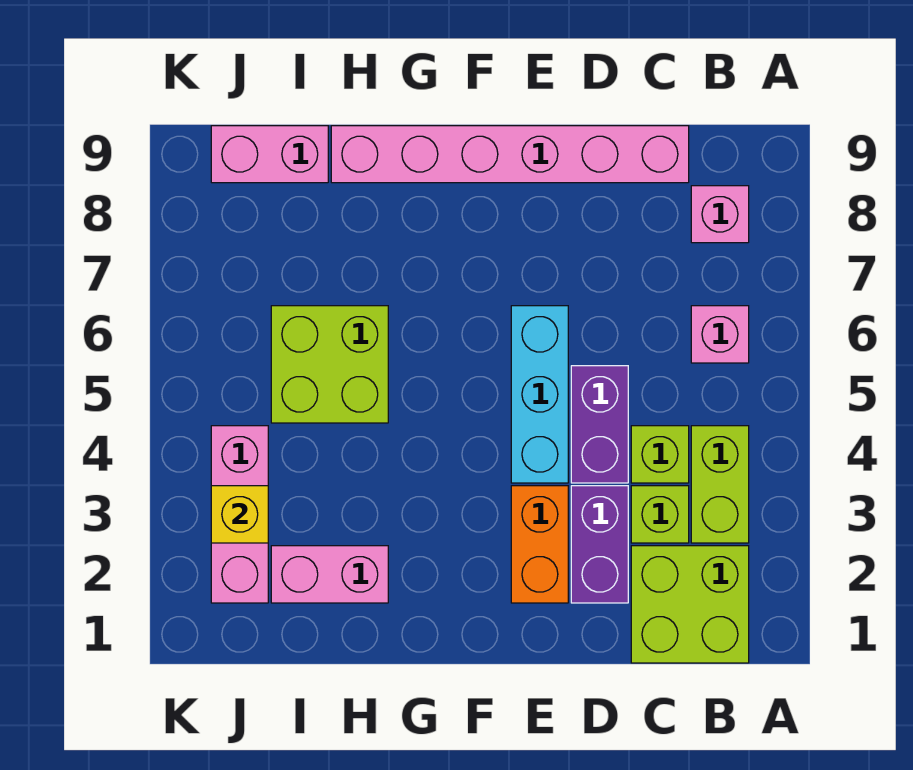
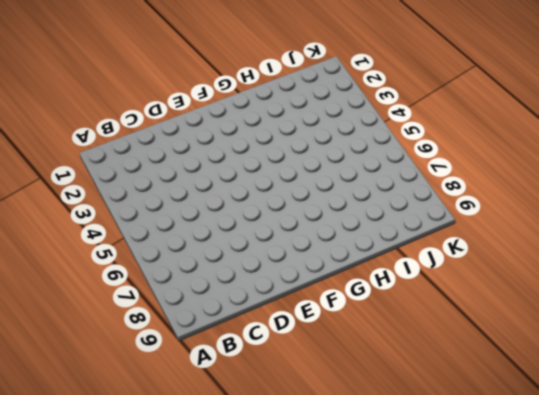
none -> lime 2x2 brick [631,546,749,663]
none -> lime 1x2 brick [691,426,749,543]
none -> pink 1x1 brick [691,306,749,363]

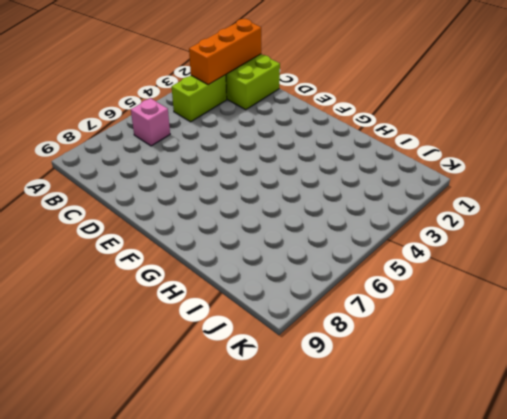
orange 1x3 brick [189,19,261,85] -> none
none -> pink 1x1 brick [691,186,749,243]
none -> lime 1x1 brick [631,486,689,543]
none -> lime 1x1 brick [631,426,689,483]

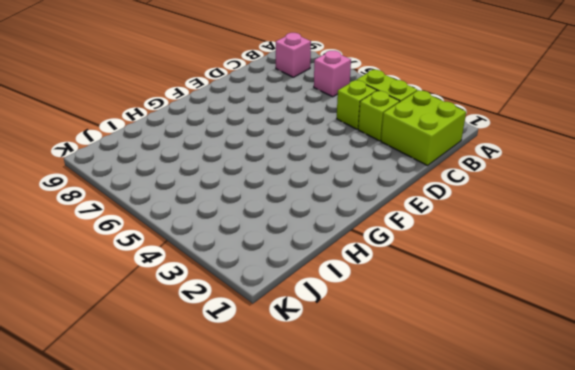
none -> pink 1x6 brick [331,126,689,183]
none -> purple 1x2 brick [571,486,628,603]
none -> purple 1x2 brick [571,366,628,483]

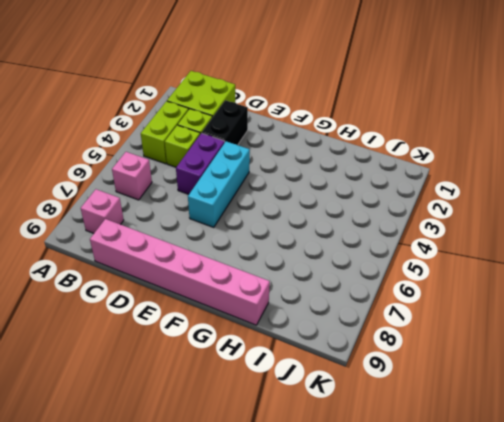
black 1x2 brick [202,100,248,145] -> purple 1x2 brick [571,486,628,603]
none -> orange 1x2 brick [511,486,568,603]
none -> pink 1x2 brick [271,546,388,603]
none -> lime 2x2 brick [271,306,388,423]

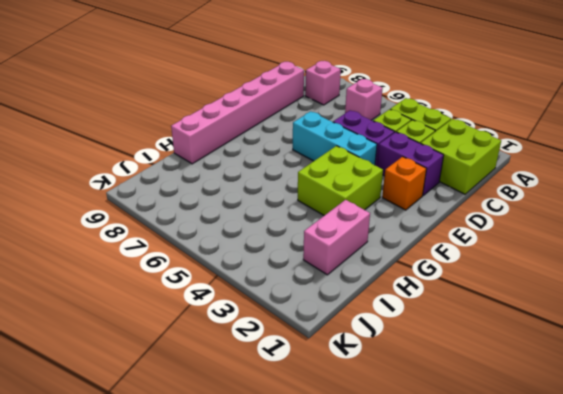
orange 1x1 brick [382,157,426,210] -> orange 1x2 brick [511,486,568,603]
lime 2x2 brick [298,146,383,216] -> lime 2x2 brick moved to [271,306,388,423]
none -> pink 1x2 brick [211,126,328,183]
none -> pink 1x3 brick [211,426,268,603]
none -> yellow 1x1 brick [211,486,268,543]

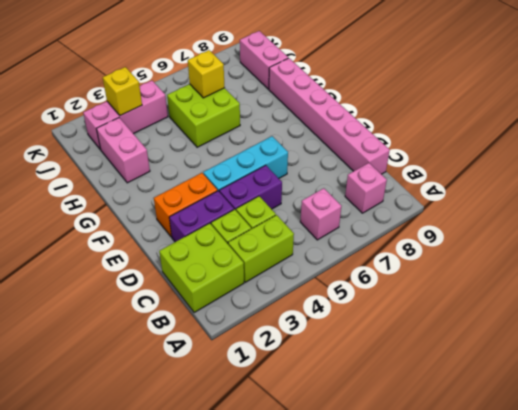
yellow 1x1 brick [188,50,225,98] -> none

